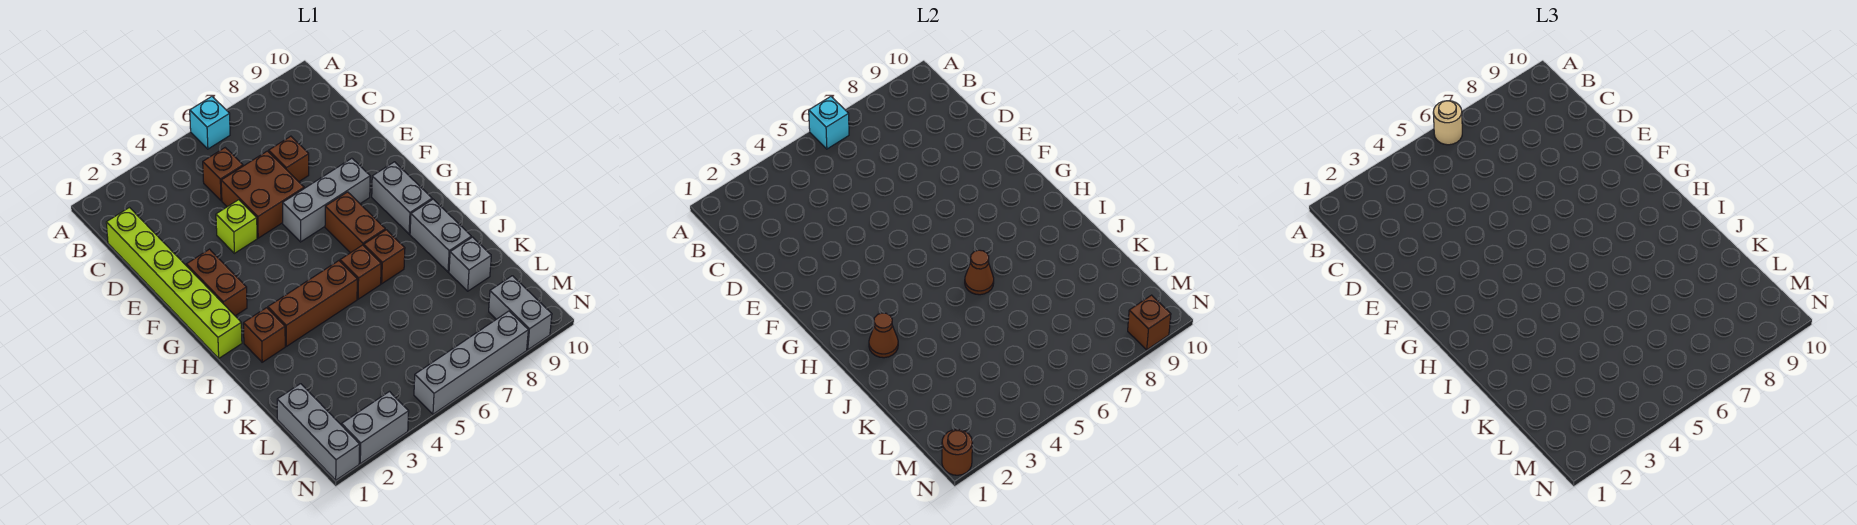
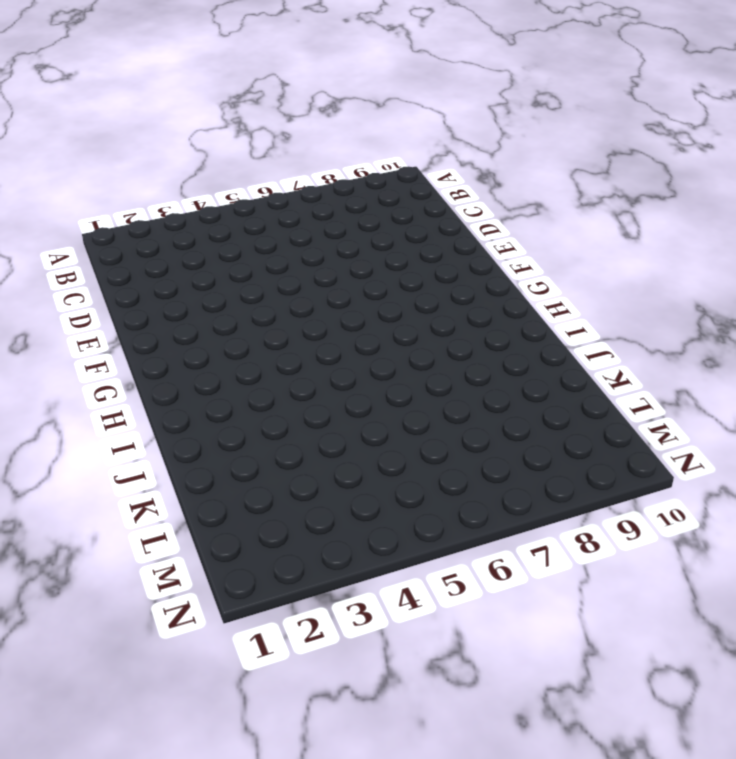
none -> cyan 1x1 brick [190,97,230,149]
none -> lime 1x6 brick [106,208,242,358]
none -> brown 1x1 brick [203,148,243,201]

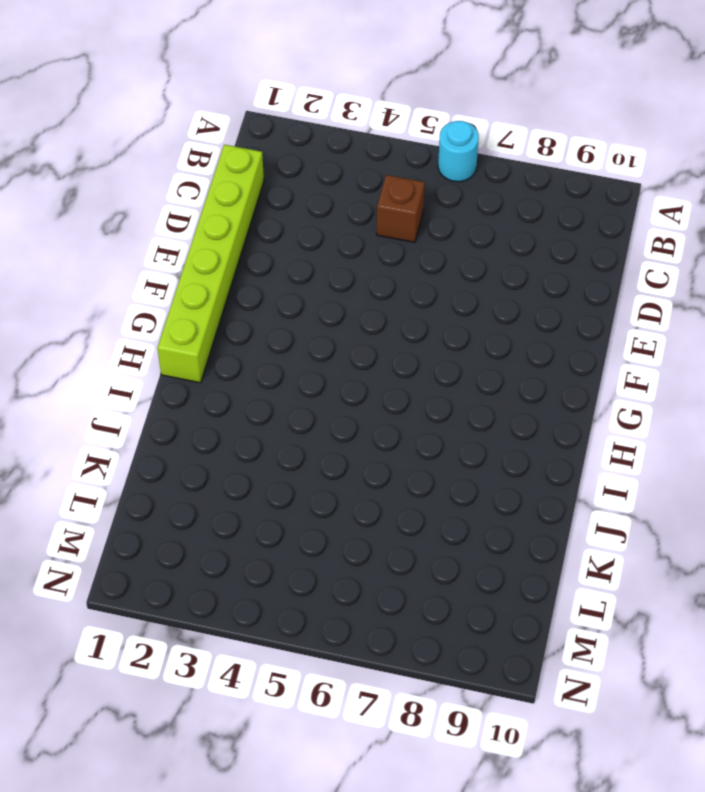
cyan 1x1 round brick [438,121,479,182] -> cyan 1x1 brick [190,97,230,149]
none -> brown 2x2 brick [221,151,304,238]
none -> brown 1x1 brick [269,136,309,182]
none -> lime 1x1 brick [216,200,257,253]

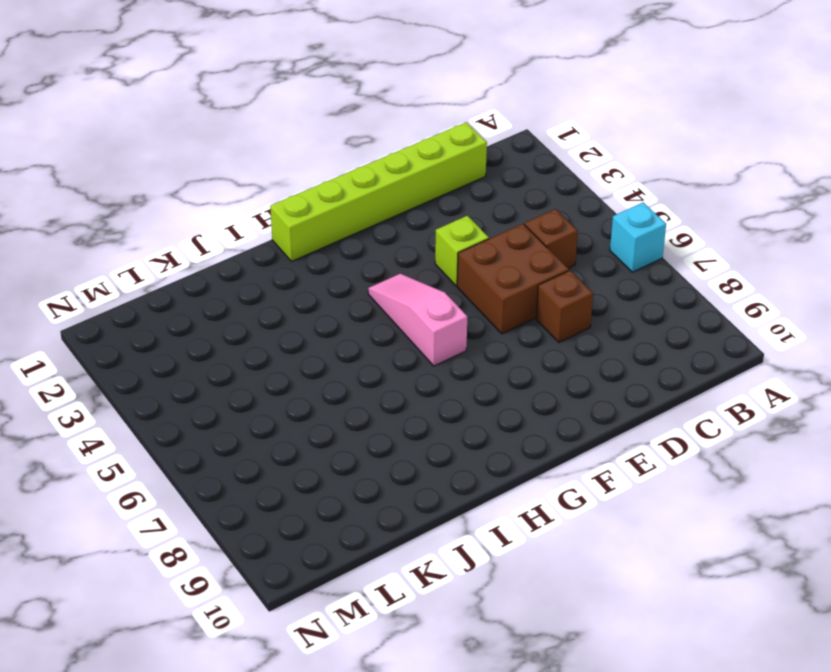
pink 1x3 slope [368,274,467,366] -> none
none -> brown 1x2 brick [186,249,247,316]
none -> grey 1x3 brick [283,158,370,242]
none -> brown 1x2 brick [325,192,385,253]

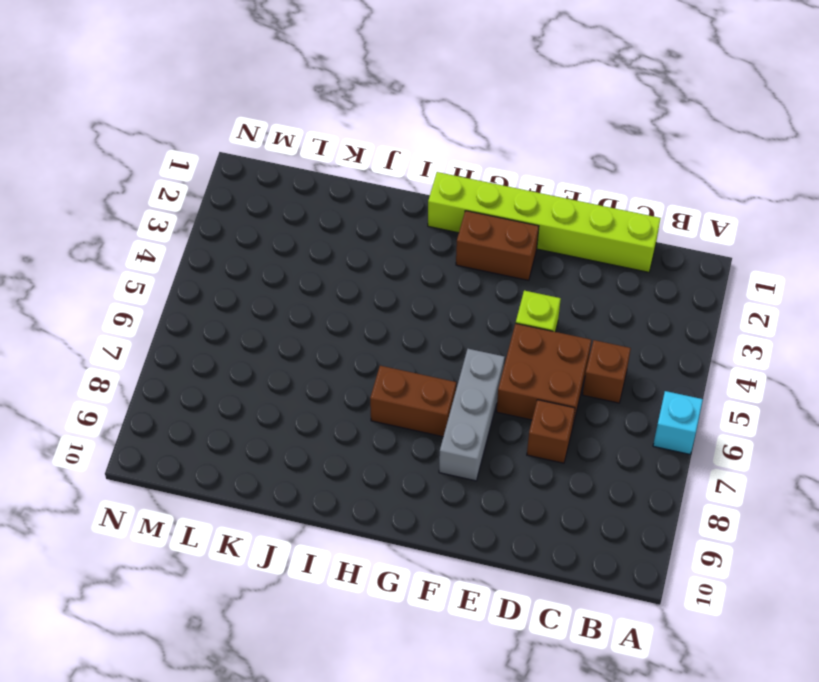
none -> grey 1x2 brick [372,162,432,234]
none -> brown 1x1 brick [243,308,285,362]
none -> brown 1x3 brick [268,261,357,346]

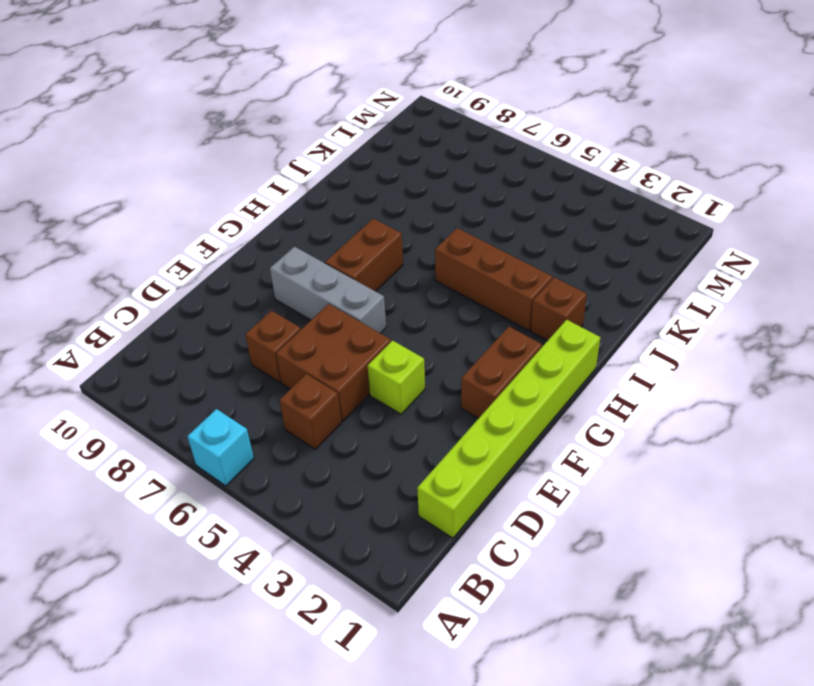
none -> grey 1x2 brick [372,162,432,234]
none -> brown 1x1 brick [340,245,381,299]
none -> brown 1x1 brick [364,230,405,284]

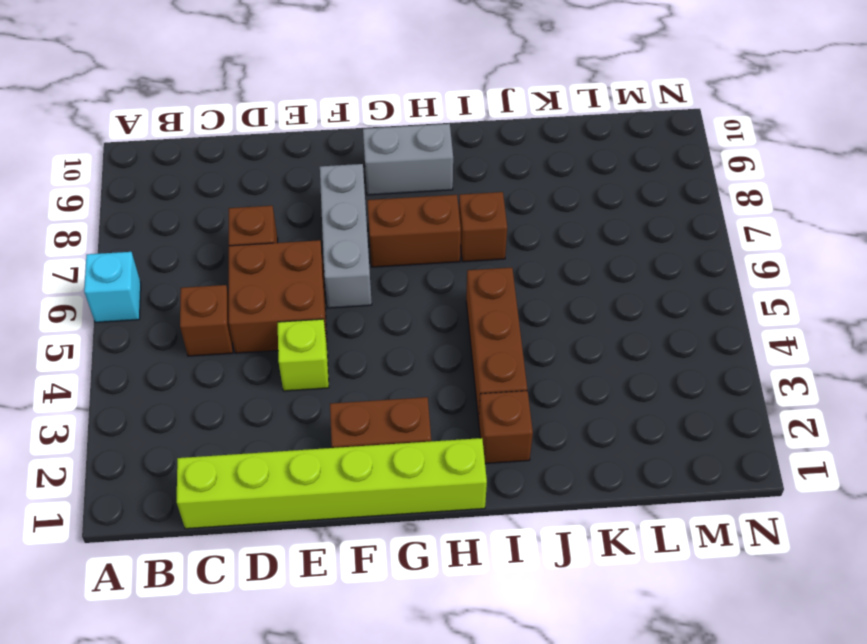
none -> brown 1x1 brick [340,245,381,299]
none -> grey 1x2 brick [410,199,471,272]
none -> grey 1x1 brick [449,237,491,291]

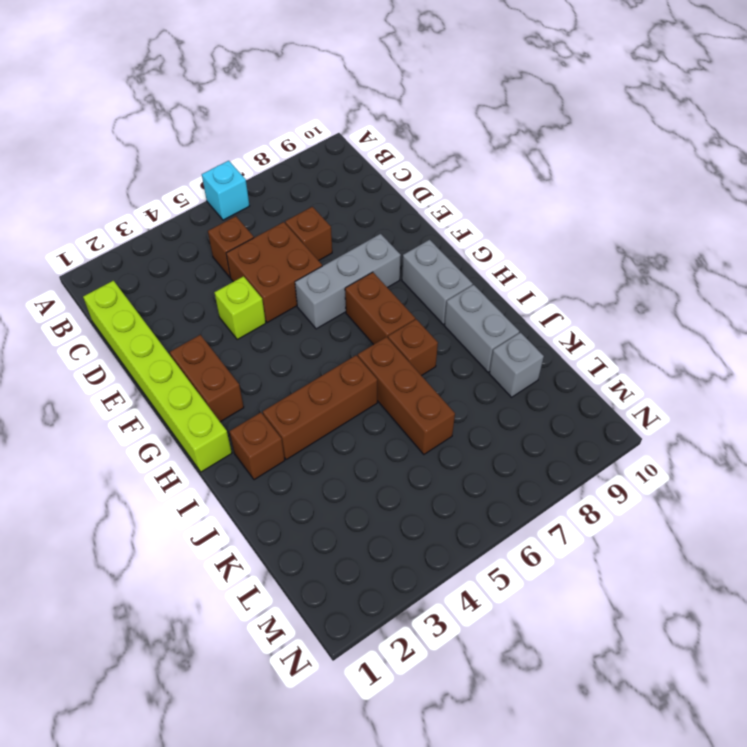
brown 1x3 brick [358,337,455,454] -> brown 1x1 brick [340,245,381,299]
none -> grey 1x3 brick [277,384,360,480]
none -> grey 1x2 brick [489,276,552,350]
none -> grey 1x2 brick [342,392,409,464]

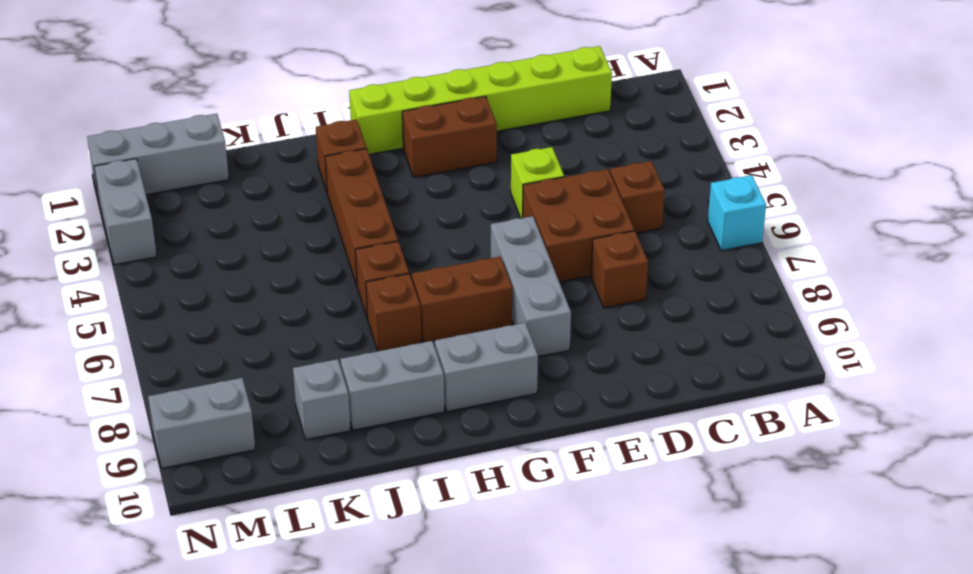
none -> grey 1x4 brick [414,311,528,414]
none -> cyan 1x1 brick [809,97,849,149]
none -> brown 1x1 cone [869,313,898,358]

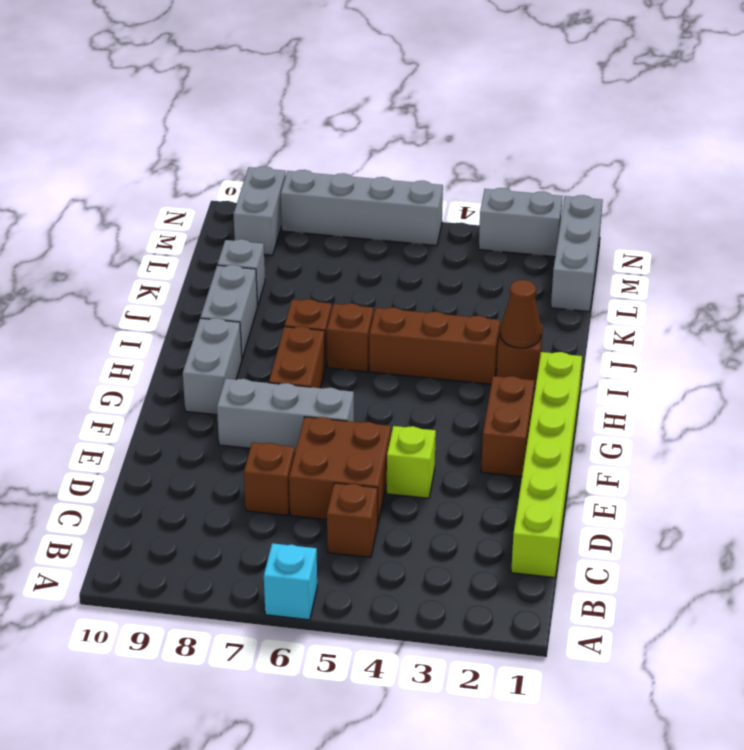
none -> cyan 1x1 brick [809,97,849,149]
none -> brown 1x1 cone [965,250,994,295]
none -> brown 1x1 round brick [942,429,972,475]

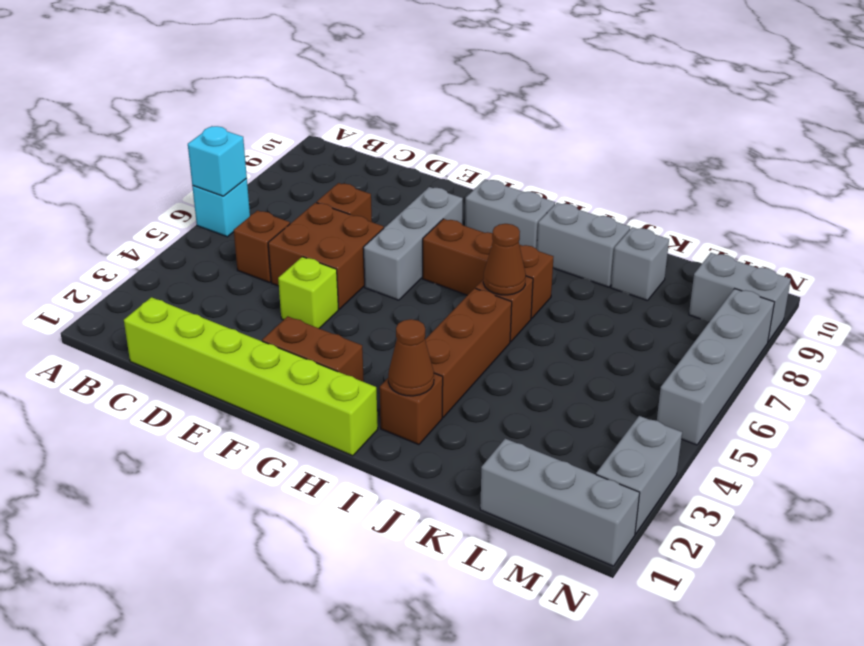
none -> brown 1x1 round brick [942,429,972,475]
none -> brown 1x1 brick [1128,295,1171,350]
none -> tan 1x1 round brick [1433,101,1462,145]

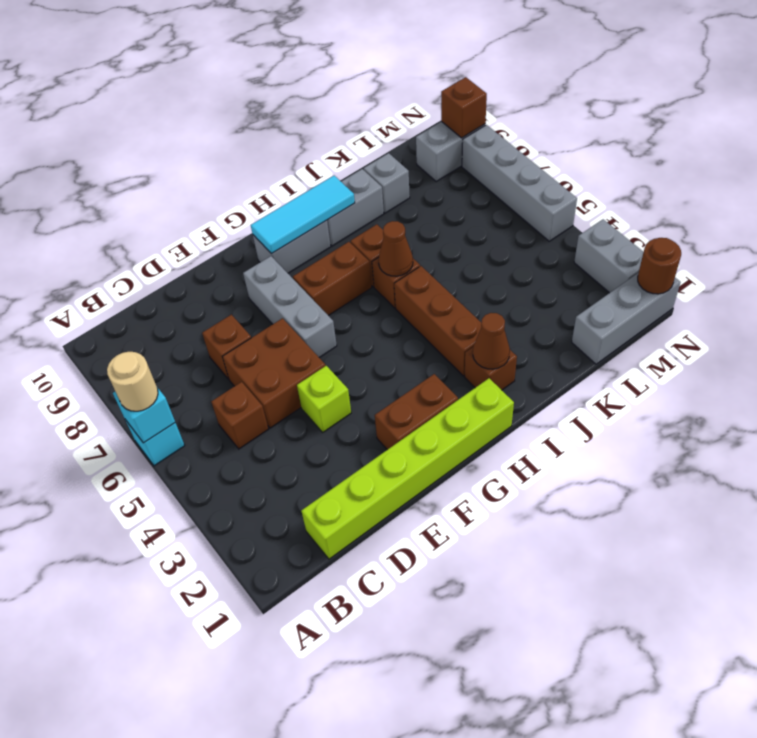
cyan 1x3 tile [251,176,355,254] -> none

